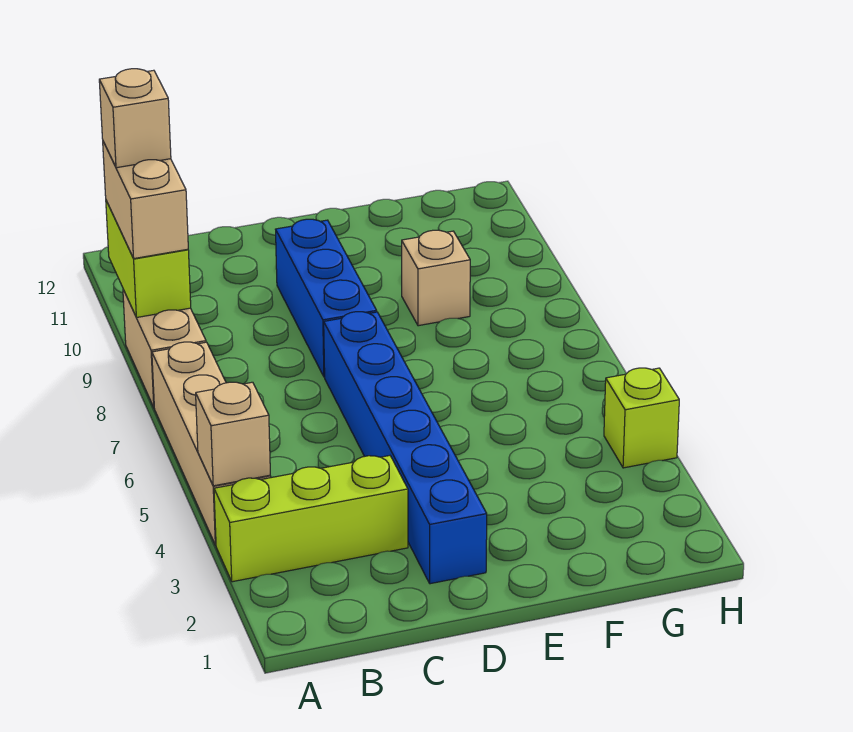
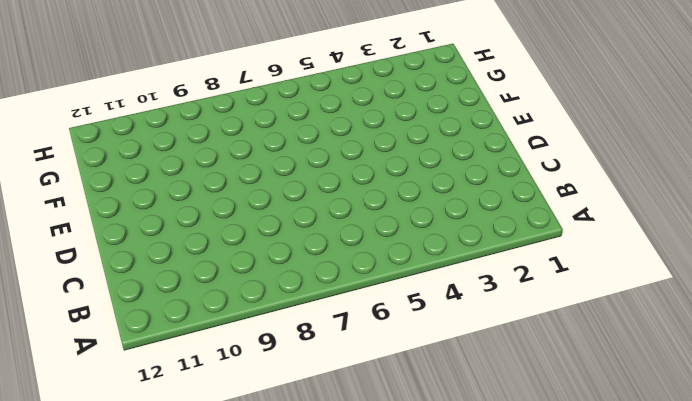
none -> lime 1x3 brick [214,456,408,582]
none -> tan 1x4 brick [152,342,271,545]

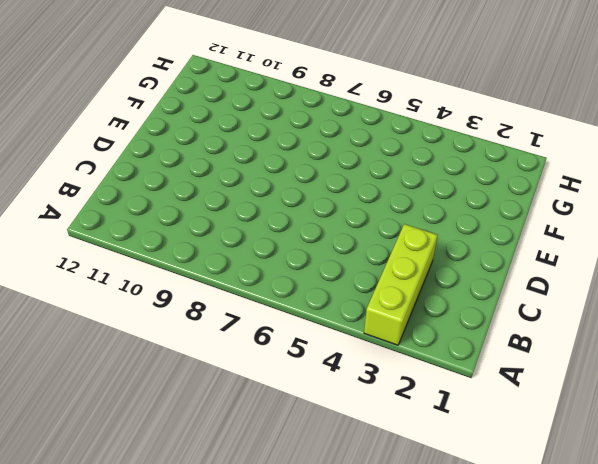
none -> tan 1x4 brick [152,342,271,545]
none -> tan 1x2 brick [123,290,206,407]

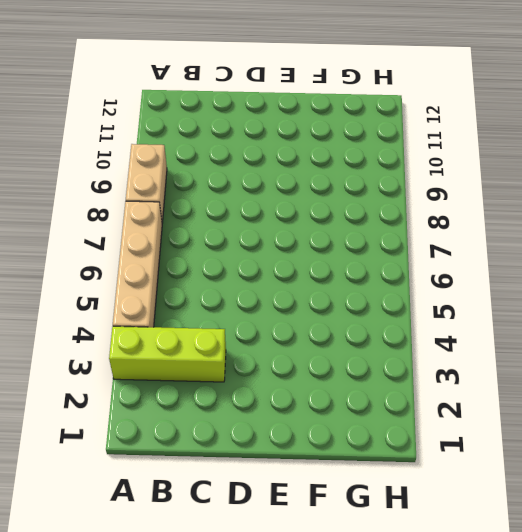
none -> blue 1x6 brick [324,312,487,584]
none -> blue 1x3 brick [276,219,377,377]

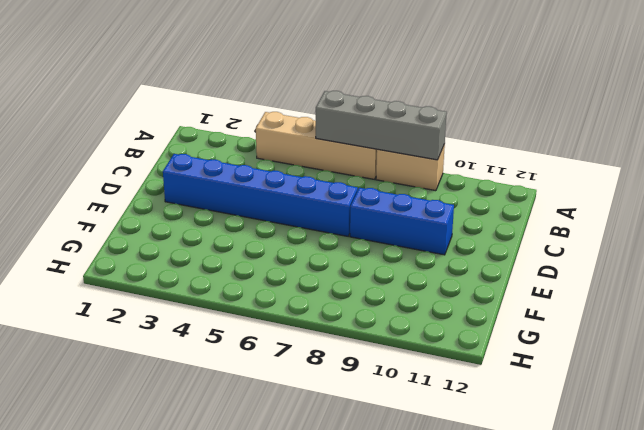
grey 1x4 brick [316,91,447,160] -> lime 1x2 brick [106,201,191,318]
none -> lime 1x3 brick [214,456,408,582]
none -> tan 1x1 brick [402,230,470,326]

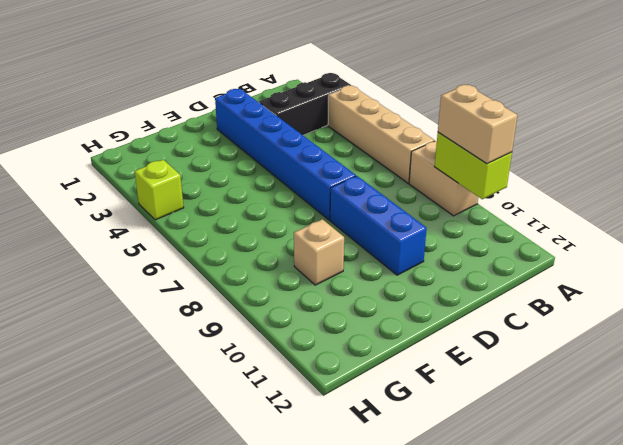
black 1x3 brick [259,73,351,135] -> lime 1x3 brick [214,456,408,582]
none -> tan 1x1 brick [196,382,270,486]
none -> tan 1x1 brick [99,69,171,168]

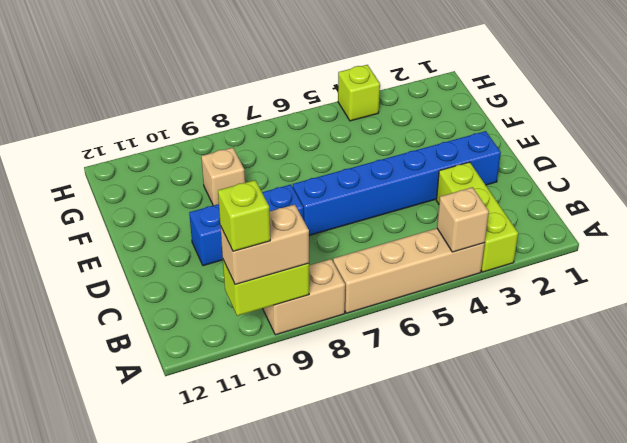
lime 1x1 brick [218,180,270,251] -> tan 1x1 brick [99,69,171,168]

